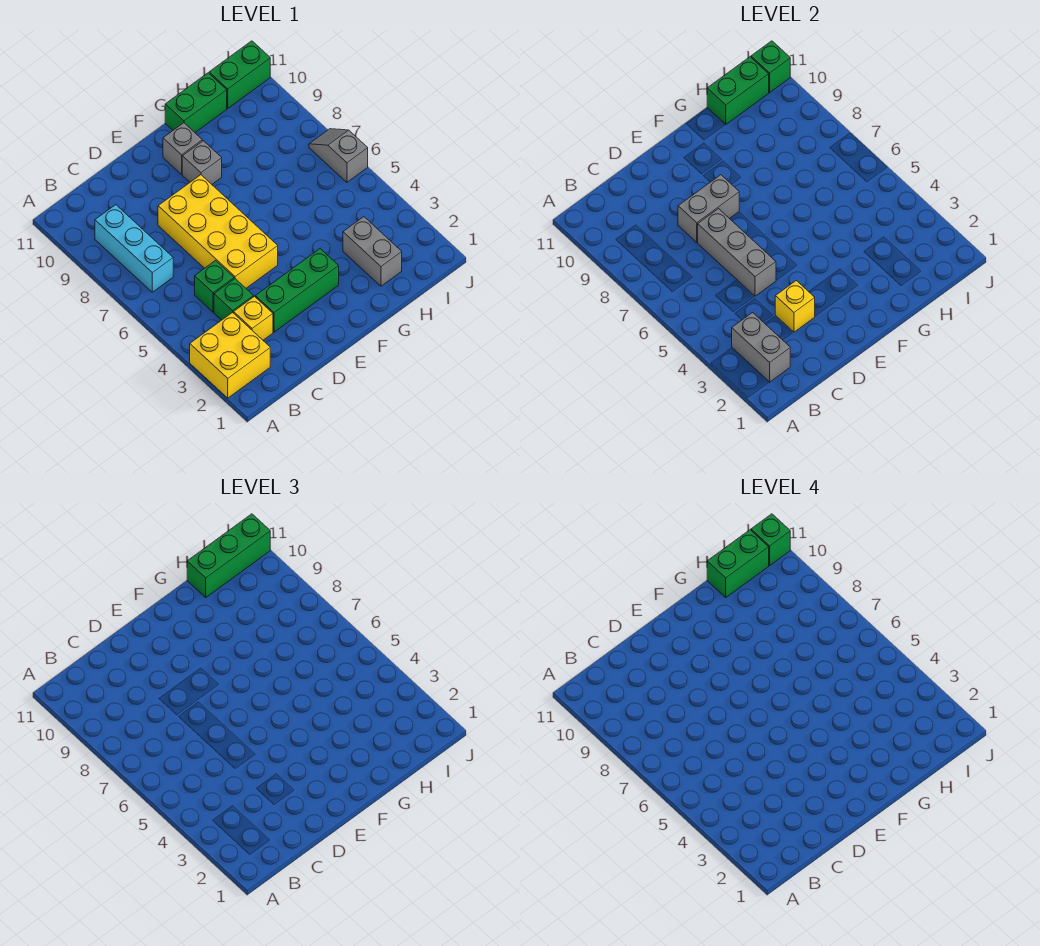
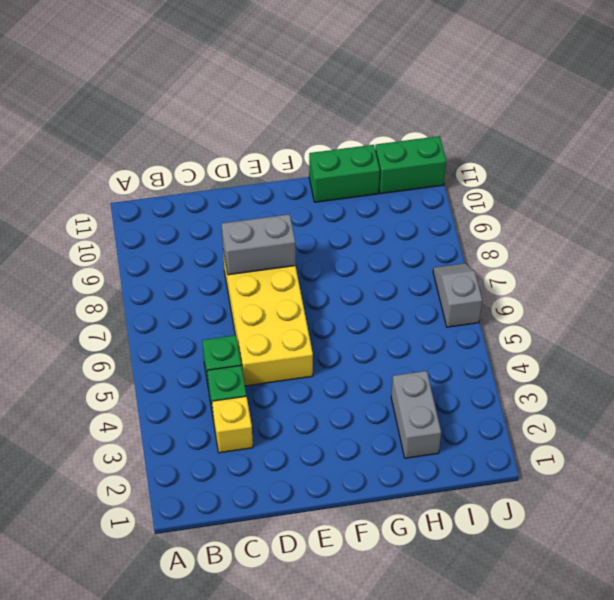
none -> yellow 2x2 brick [190,312,270,398]
none -> cyan 1x3 brick [95,205,173,292]
none -> green 1x3 brick [255,249,339,332]

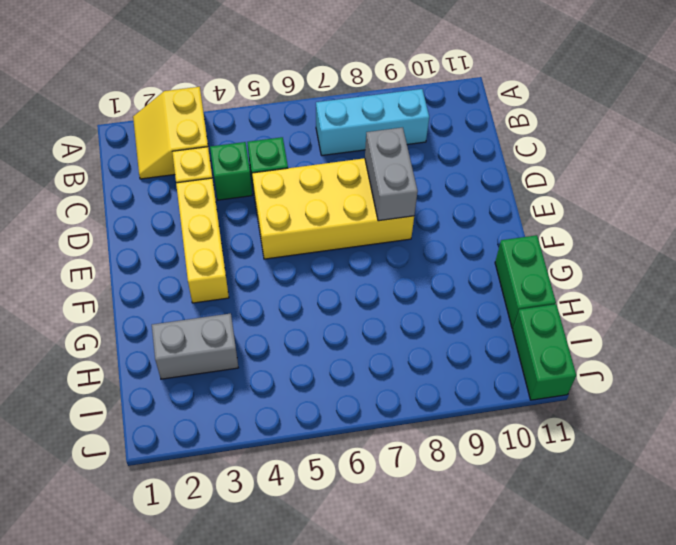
yellow 2x2 slope [133,87,208,179] -> yellow 2x2 brick [190,312,270,398]
yellow 1x3 brick [176,178,229,303] -> green 1x3 brick [255,249,339,332]
none -> grey 1x1 brick [182,141,222,184]
none -> grey 1x1 brick [163,123,202,174]
none -> grey 1x2 slope [309,129,368,182]

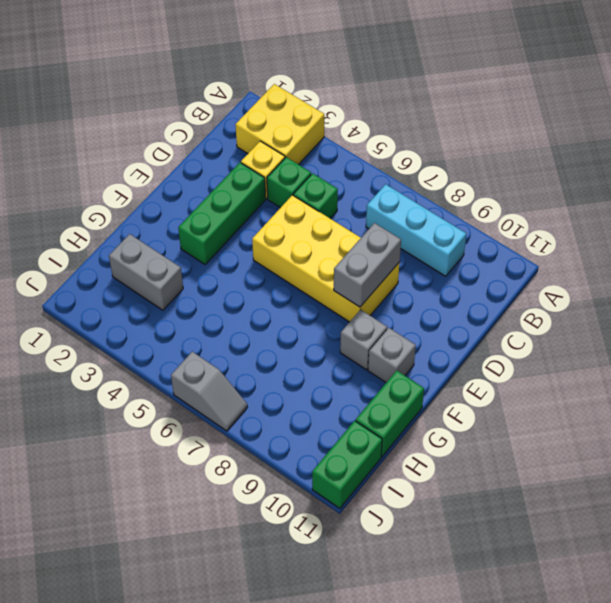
none -> grey 1x2 brick [732,313,790,382]
none -> yellow 1x1 brick [775,281,815,332]
none -> grey 1x3 brick [698,209,776,296]

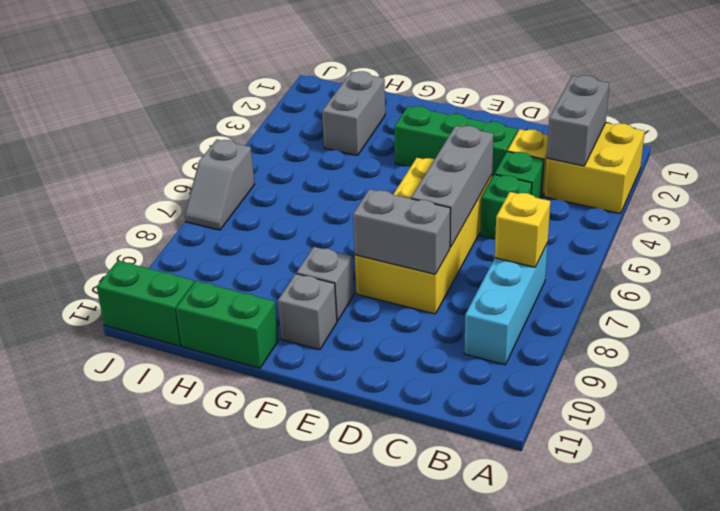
yellow 1x1 brick [495,192,550,267] -> yellow 1x1 brick moved to [775,281,815,332]
none -> green 1x2 brick [707,57,769,124]
none -> green 1x1 brick [751,41,790,93]
none -> green 1x3 brick [187,514,270,597]

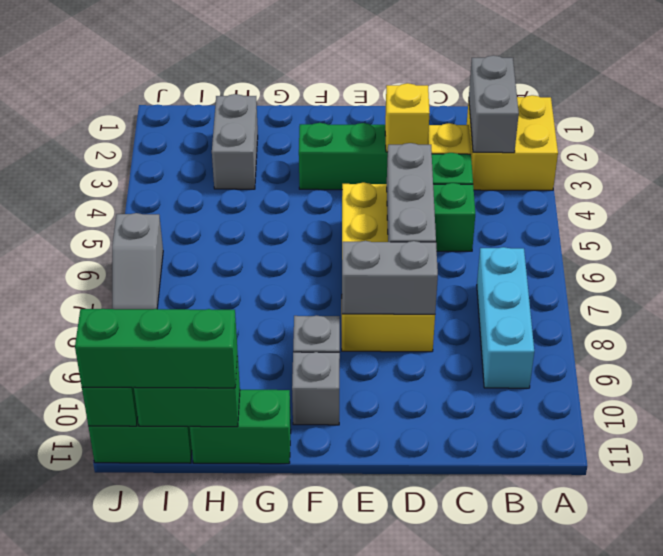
none -> green 1x2 brick [707,530,769,597]
none -> green 1x1 brick [751,514,790,566]

